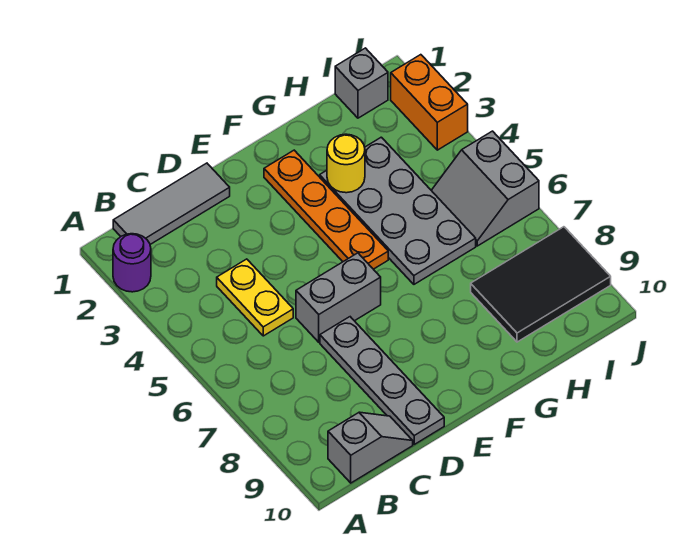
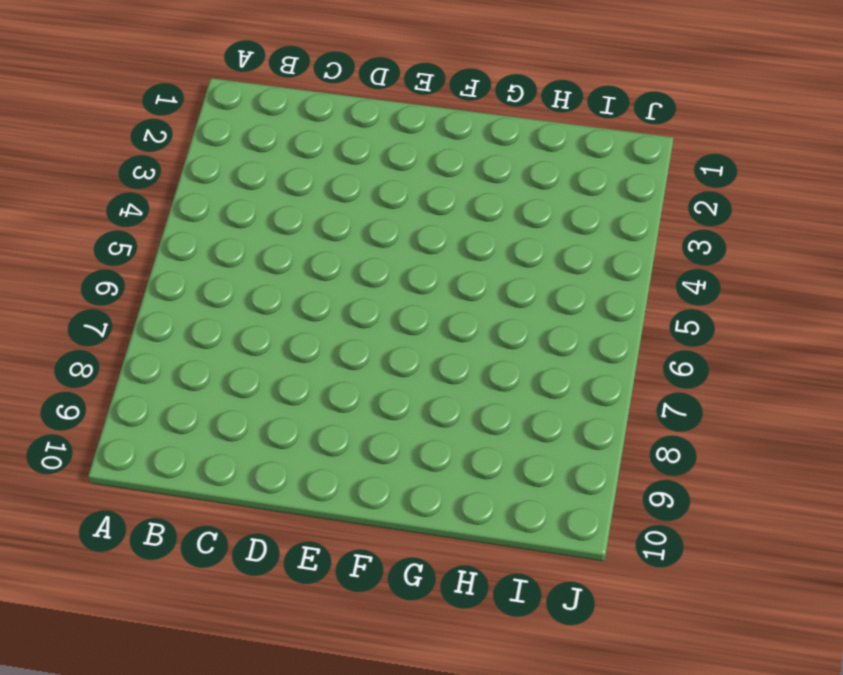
none -> purple 1x1 round brick [113,234,151,292]
none -> grey 1x3 tile [113,163,230,244]
none -> grey 1x2 slope [328,412,413,483]

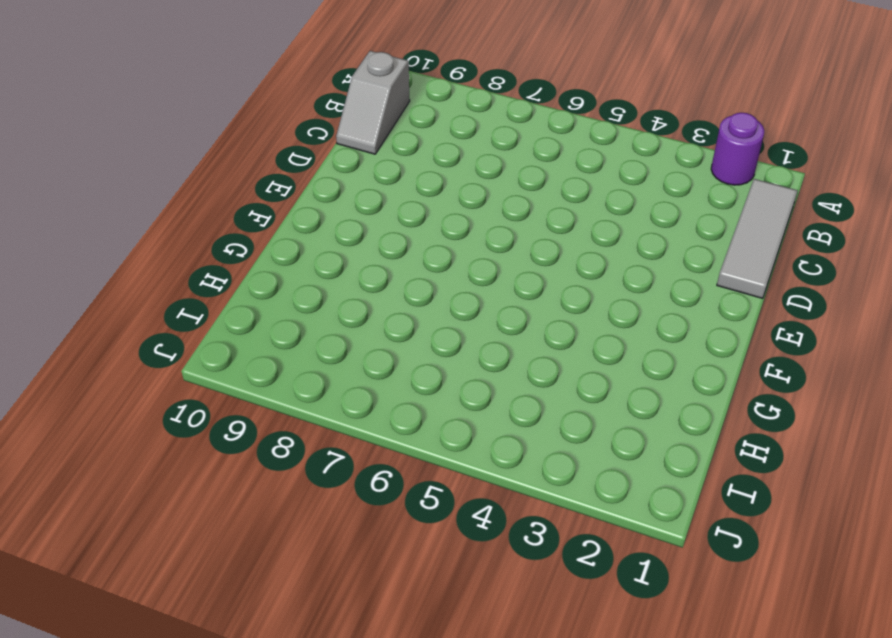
none -> yellow 1x2 plate [217,259,293,336]
none -> grey 1x2 brick [296,253,381,342]
none -> grey 1x4 plate [320,317,444,444]

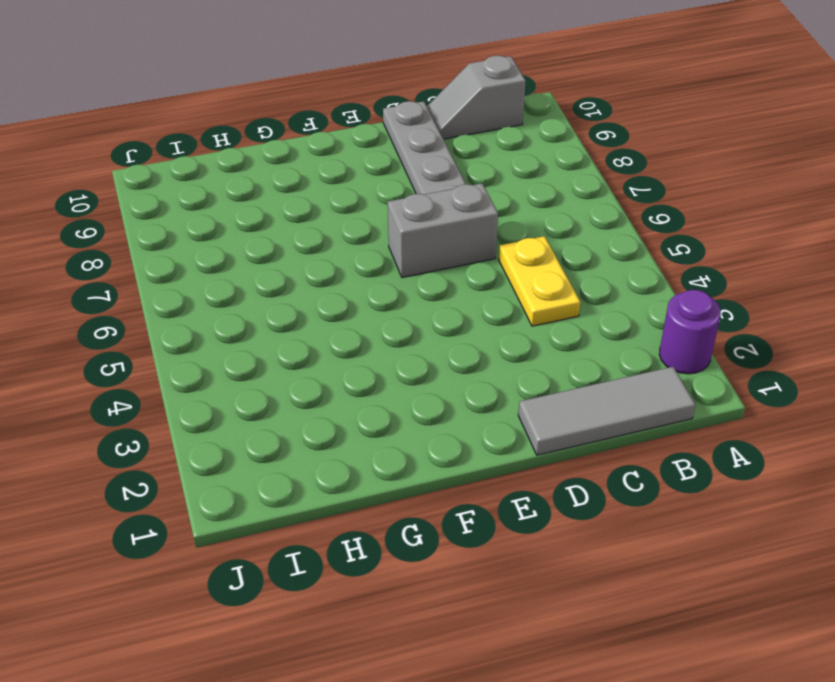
none -> orange 1x4 plate [264,150,388,269]
none -> grey 2x4 plate [320,137,476,284]
none -> black 2x3 tile [471,227,611,342]

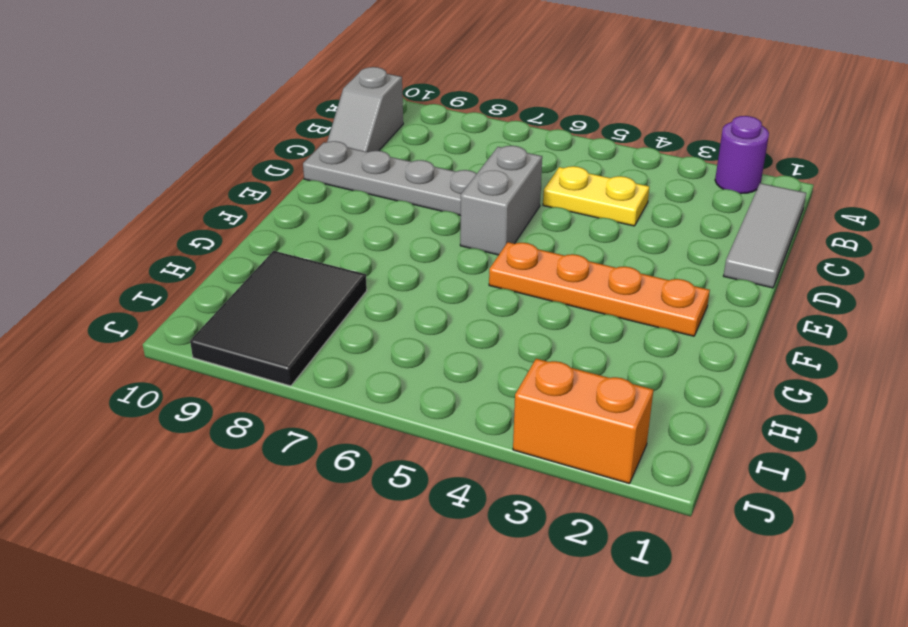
none -> grey 2x4 plate [320,137,476,284]
none -> grey 1x1 brick [335,48,388,118]
none -> grey 2x2 slope [431,131,539,246]

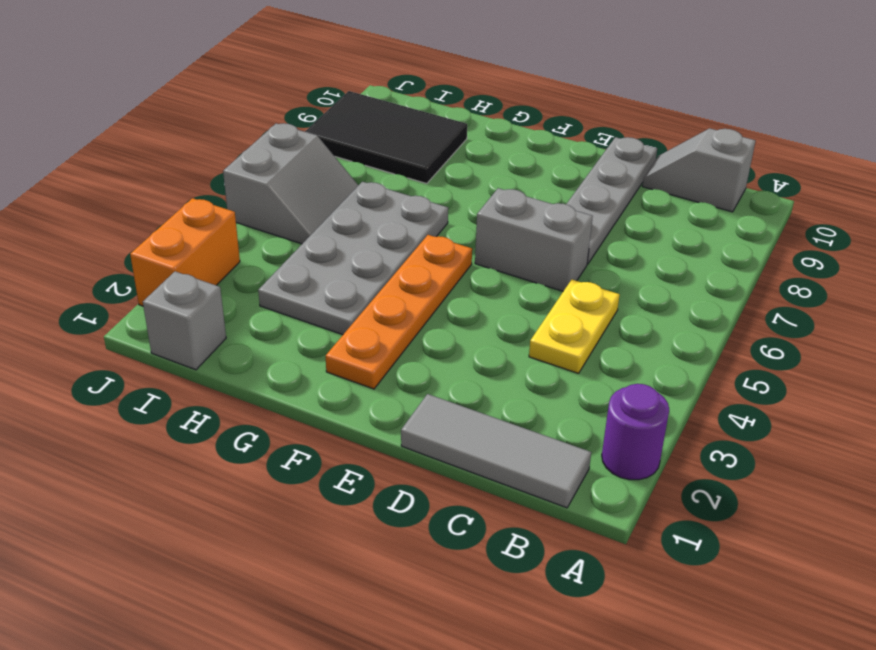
none -> yellow 1x1 round brick [327,134,365,193]

